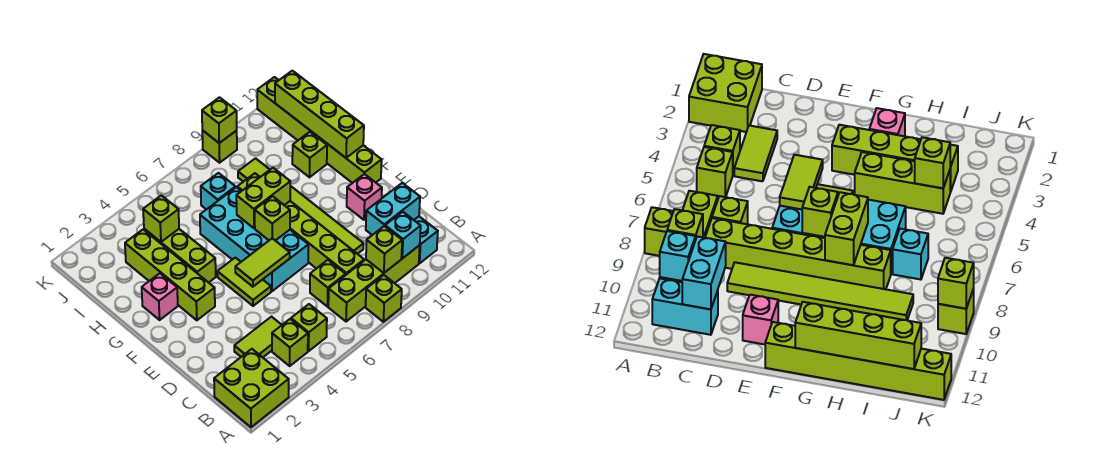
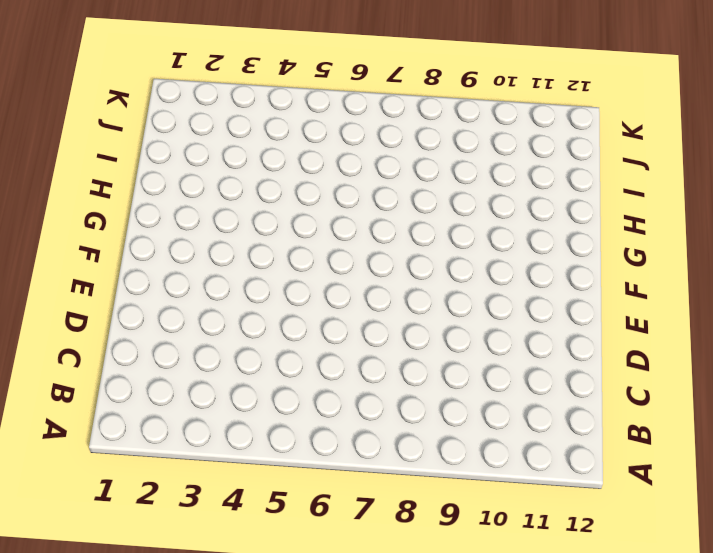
none -> lime 2x2 brick [214,349,289,427]
none -> lime 1x1 brick [366,275,402,322]
none -> lime 1x1 brick [272,319,308,366]

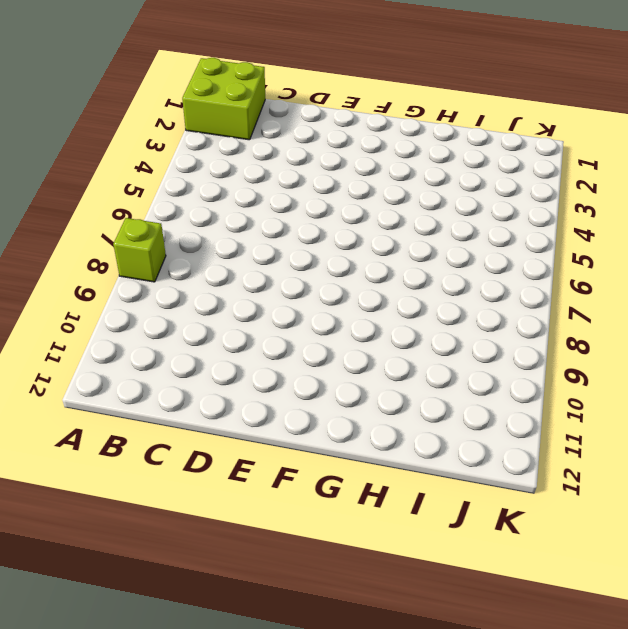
none -> lime 1x1 brick [272,319,308,366]
none -> lime 1x1 brick [291,304,327,351]
none -> lime 1x4 brick [328,245,420,322]

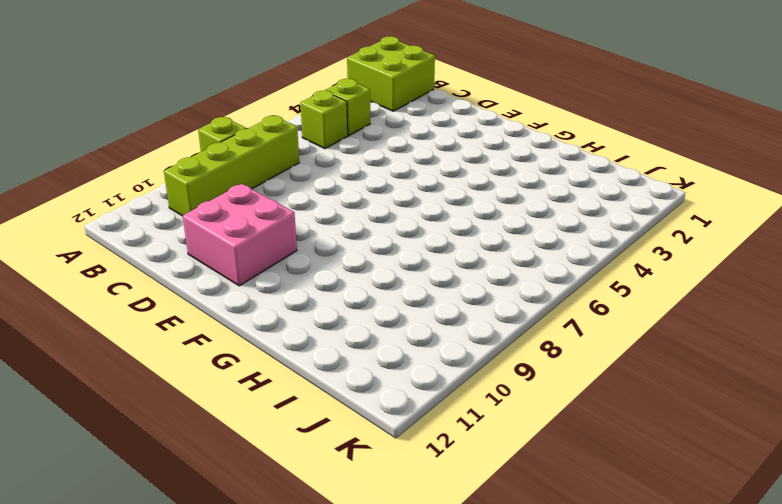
pink 2x2 brick [183,184,297,286] -> pink 1x1 brick [347,174,382,220]
none -> cyan 1x2 brick [414,217,438,263]
none -> lime 1x2 tile [234,317,281,357]
none -> lime 1x1 brick [310,260,346,307]

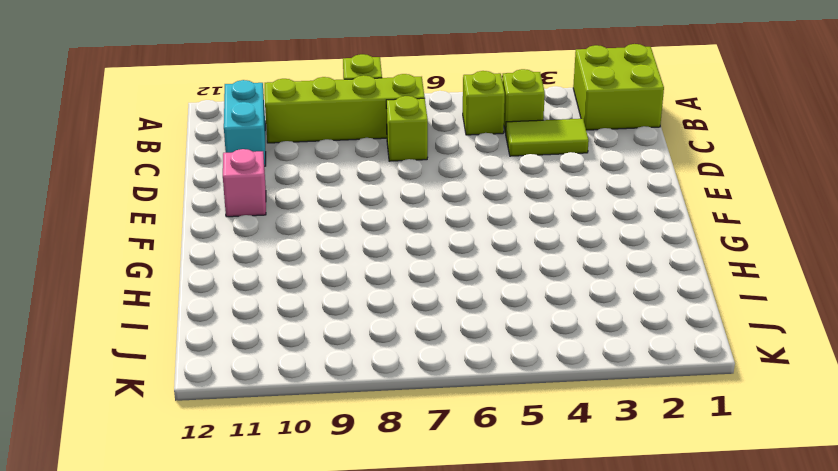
none -> lime 1x6 brick [237,173,364,274]
none -> lime 1x6 tile [238,158,364,254]
none -> lime 1x2 tile [217,258,271,306]

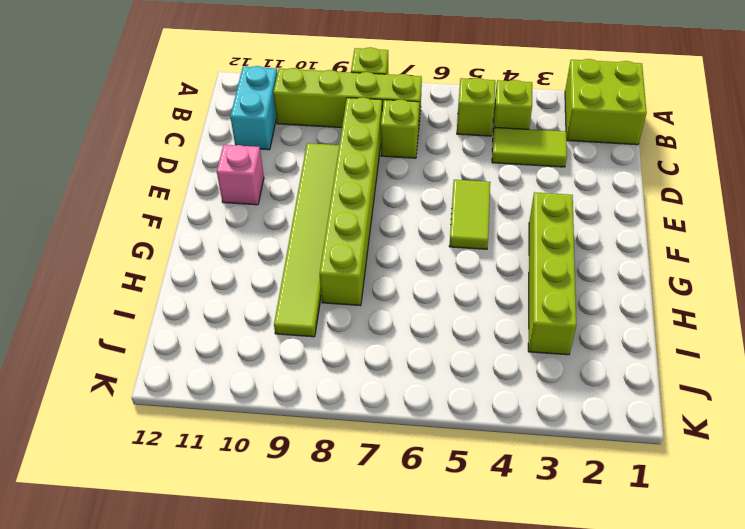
none -> cyan 2x4 brick [200,187,308,291]
none -> lime 1x6 brick [257,77,382,183]
none -> pink 1x1 brick [142,273,178,320]

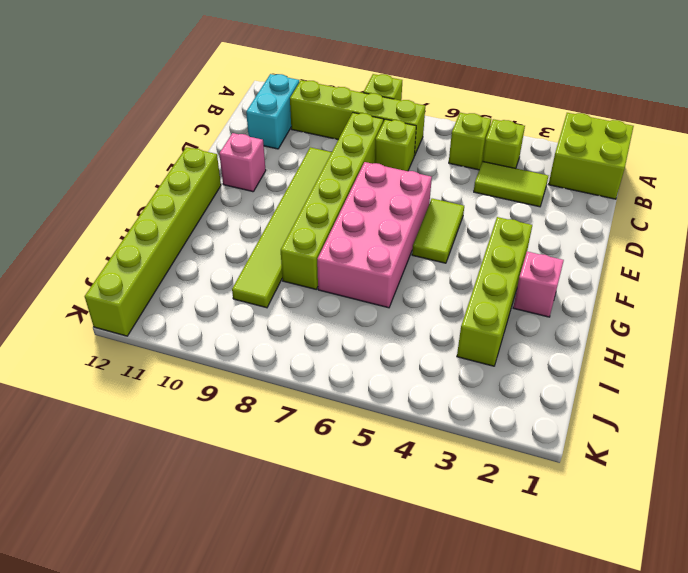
pink 2x4 brick [317,162,432,308] -> cyan 2x4 brick [200,187,308,291]
none -> lime 1x3 brick [144,229,216,283]
none -> lime 1x1 brick [292,132,327,177]
none -> cyan 1x1 brick [201,173,236,210]

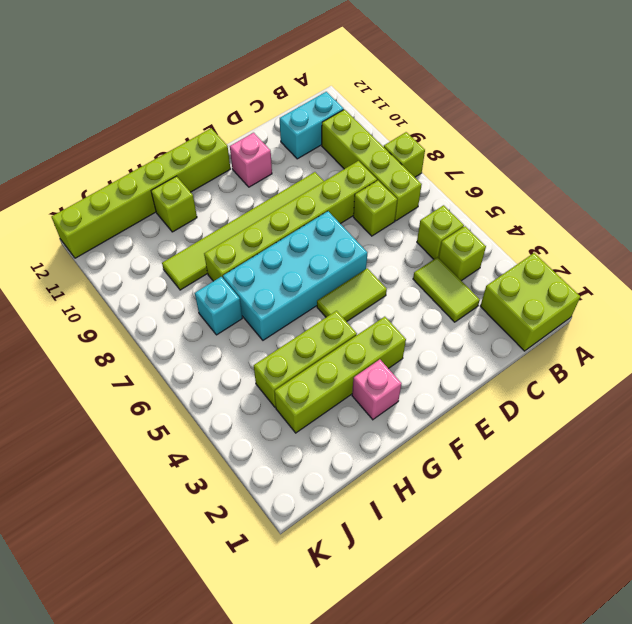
none -> lime 1x1 brick [202,130,237,163]
none -> lime 1x1 brick [366,226,402,273]
none -> cyan 1x1 brick [385,212,421,259]

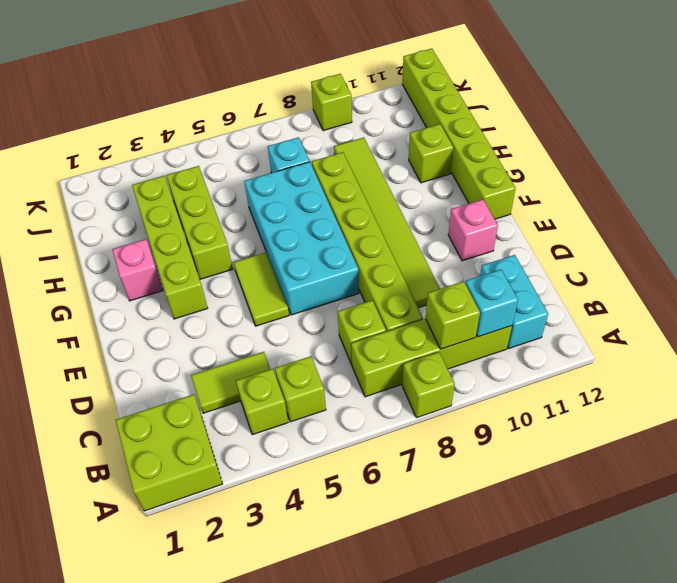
none -> cyan 1x2 brick [366,183,420,235]
none -> lime 1x2 tile [235,238,290,287]
none -> lime 1x1 brick [255,196,290,241]

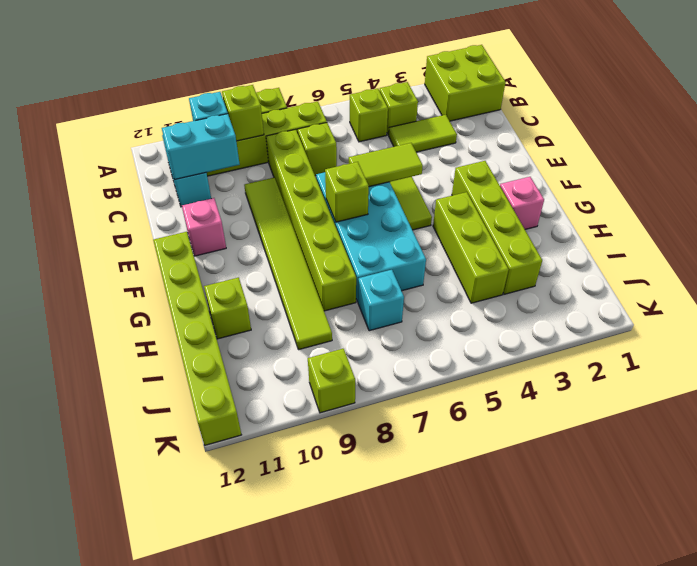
none -> lime 1x2 brick [236,168,290,228]
none -> lime 1x4 brick [275,71,364,158]
none -> lime 1x1 brick [143,195,179,242]

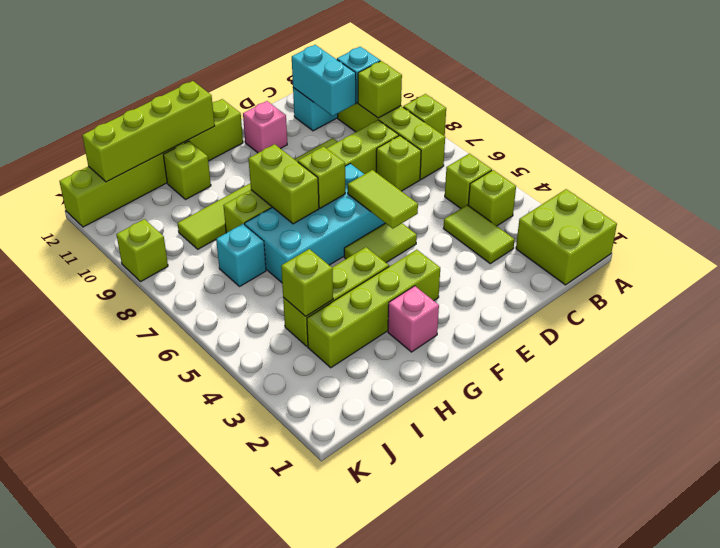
none -> lime 1x1 brick [202,97,237,143]

